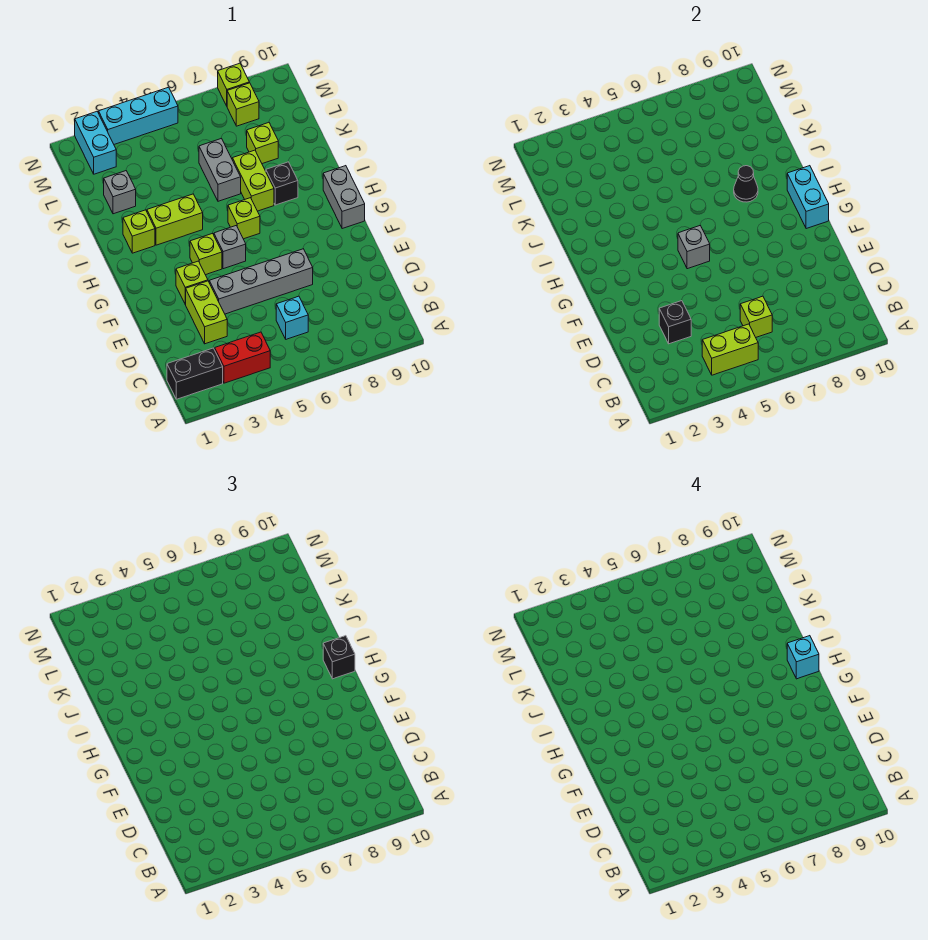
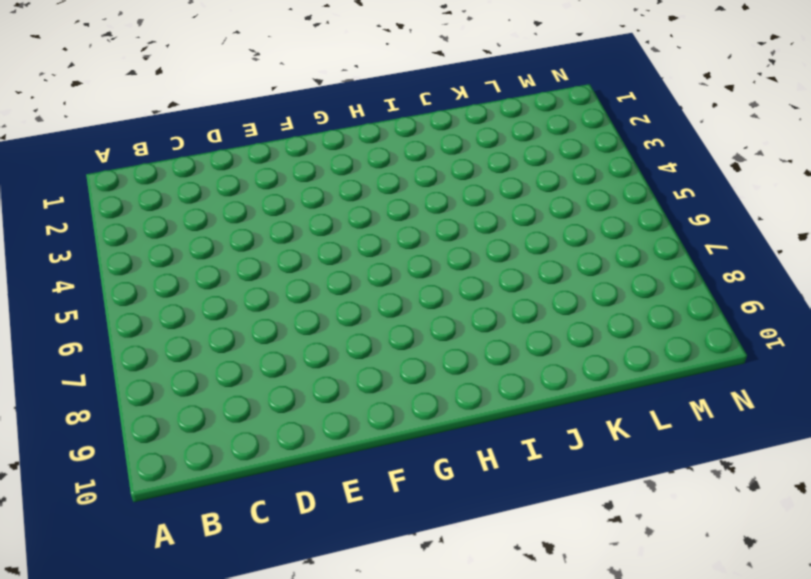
none -> black 1x2 brick [167,348,223,399]
none -> red 1x2 brick [215,332,270,383]
none -> cyan 1x1 brick [276,296,308,339]

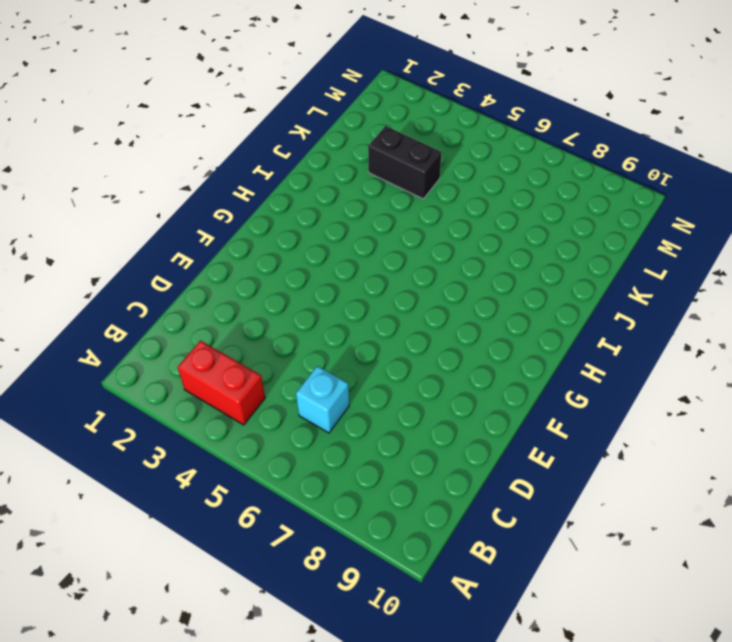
black 1x2 brick [368,126,442,199] -> black 1x2 brick moved to [167,348,223,399]
none -> lime 1x2 brick [186,281,227,344]
none -> grey 1x4 brick [209,249,313,314]
none -> lime 1x1 brick [176,261,208,304]

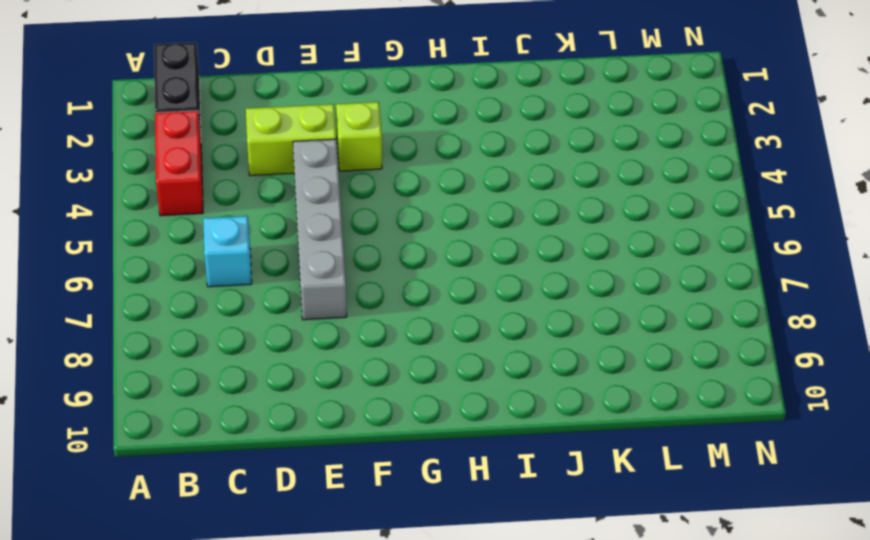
none -> lime 1x1 brick [190,233,222,275]
none -> grey 1x1 brick [214,226,246,269]
none -> grey 1x2 brick [323,166,365,229]

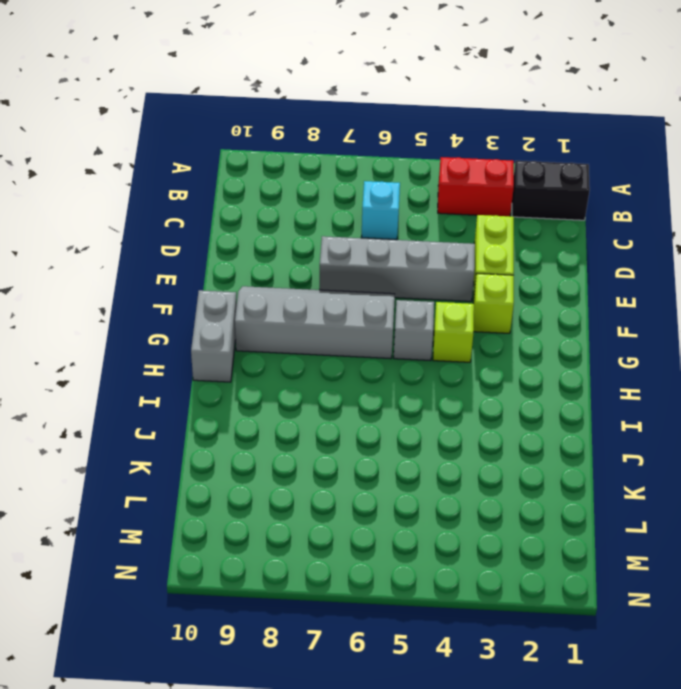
grey 2x4 slope [235,286,395,359] -> none
none -> lime 1x1 brick [228,198,260,239]
none -> lime 1x1 brick [123,210,155,253]
none -> lime 1x2 brick [147,194,203,245]

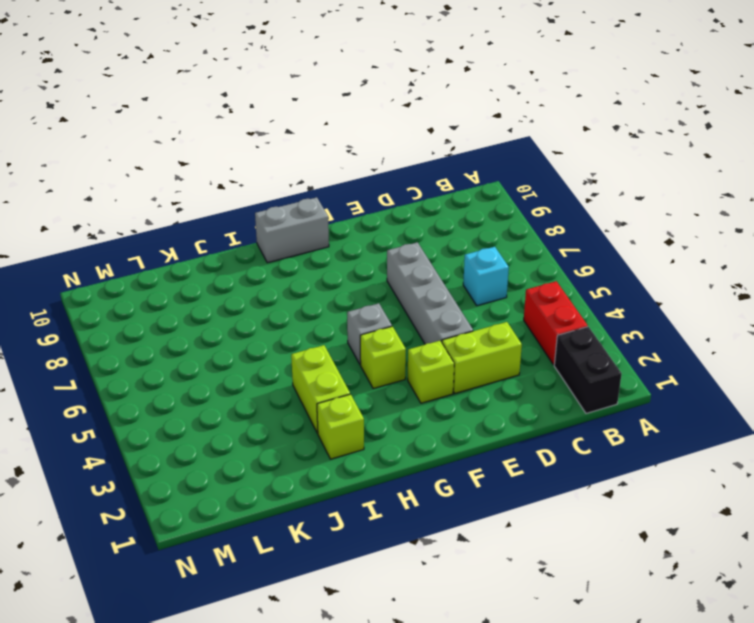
none -> lime 1x1 brick [228,198,260,239]
none -> lime 1x2 brick [232,150,274,211]
none -> black 1x1 brick [266,162,298,205]

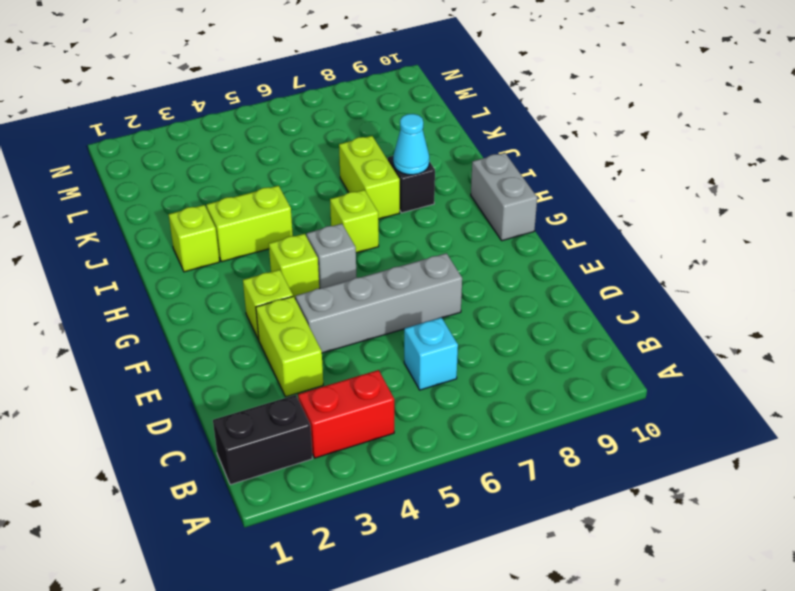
cyan 1x1 cone [393,114,429,175] -> black 1x1 cone [734,166,758,202]
none -> grey 1x2 brick [199,138,241,201]
none -> grey 1x1 brick [104,171,136,214]
none -> lime 1x1 brick [247,123,278,164]

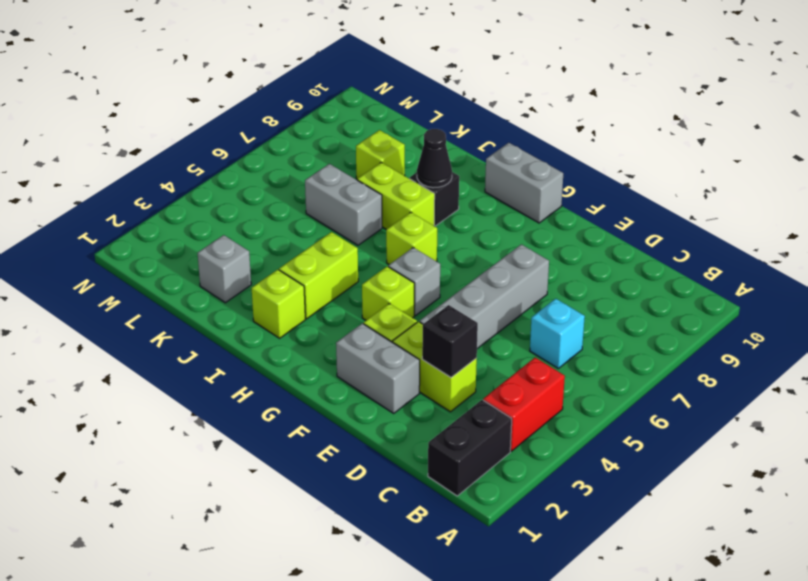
grey 1x2 brick [336,323,420,413] -> none
none -> cyan 1x2 brick [75,112,116,174]
none -> lime 1x1 brick [227,83,259,126]
none -> cyan 1x3 brick [99,87,178,144]

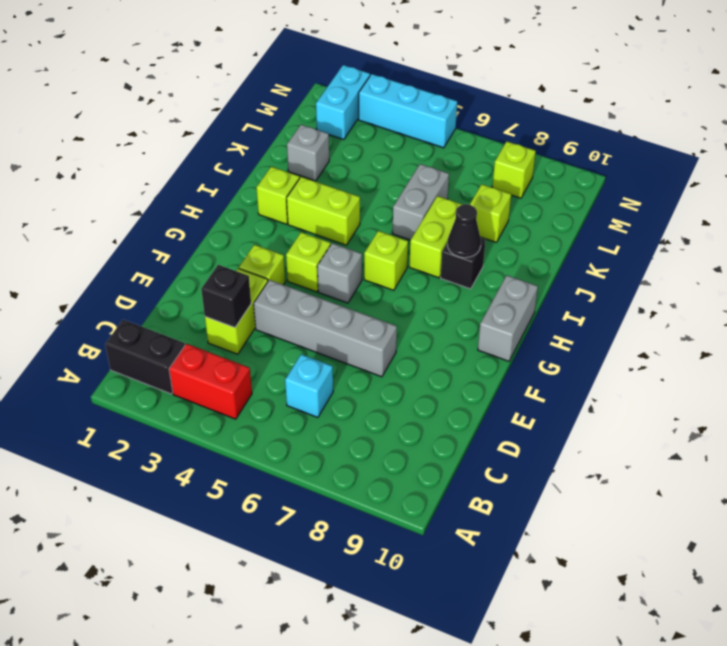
none -> lime 1x1 brick [218,63,249,106]
none -> lime 1x2 brick [702,324,758,375]
none -> lime 1x1 brick [740,296,772,337]

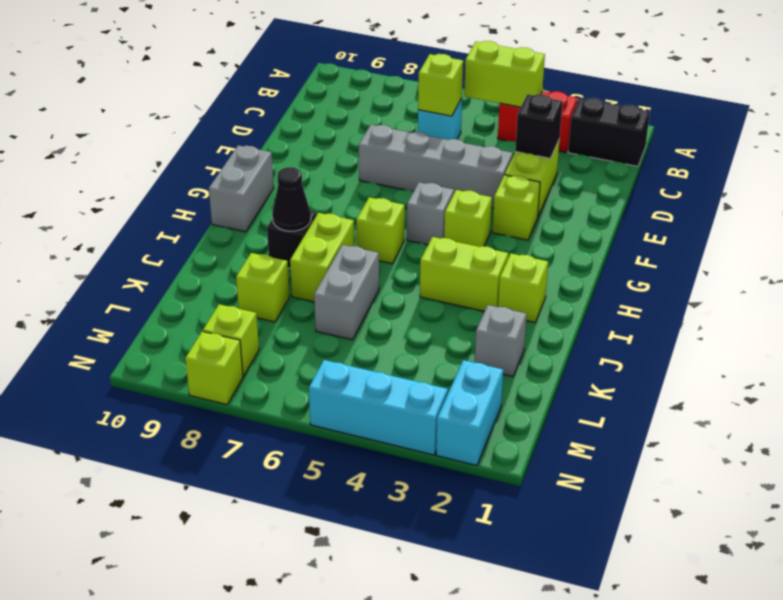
none -> grey 1x1 brick [678,225,710,269]
none -> cyan 1x2 brick [787,166,829,229]
none -> black 1x1 brick [323,636,355,679]

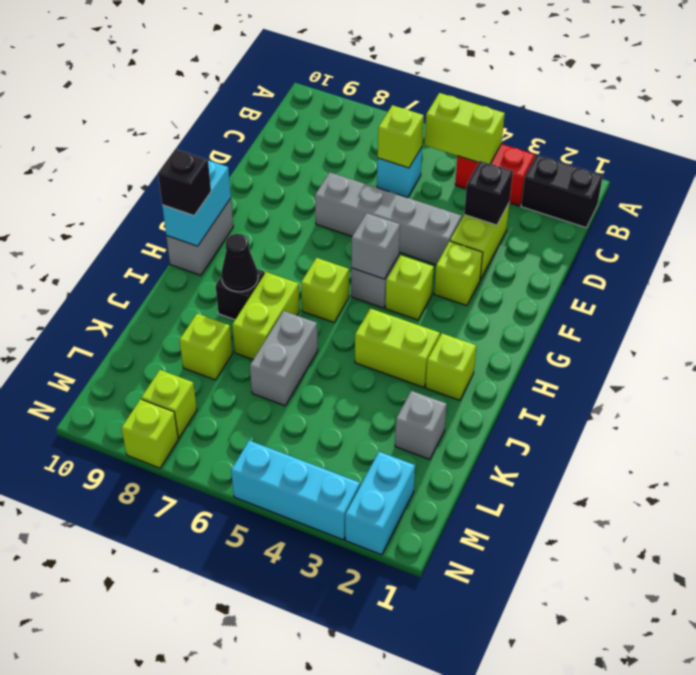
none -> cyan 1x1 brick [787,636,819,679]

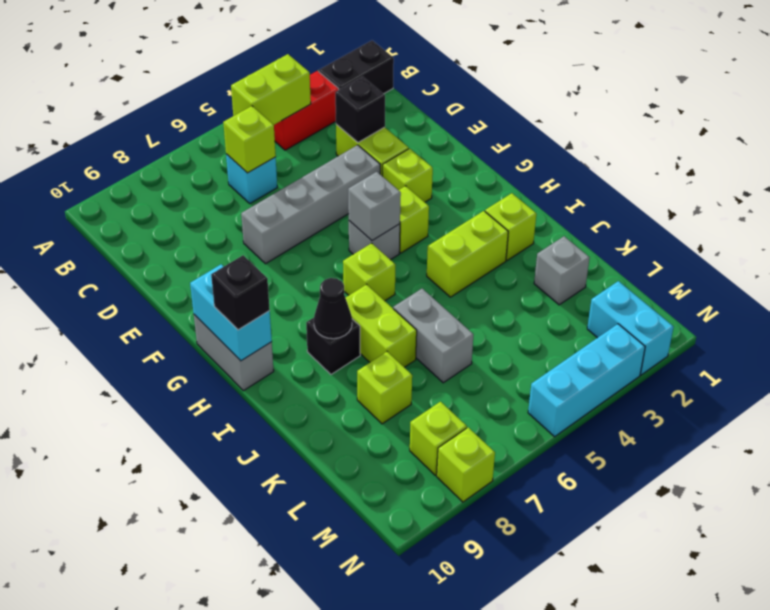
none -> cyan 1x1 brick [787,636,819,679]

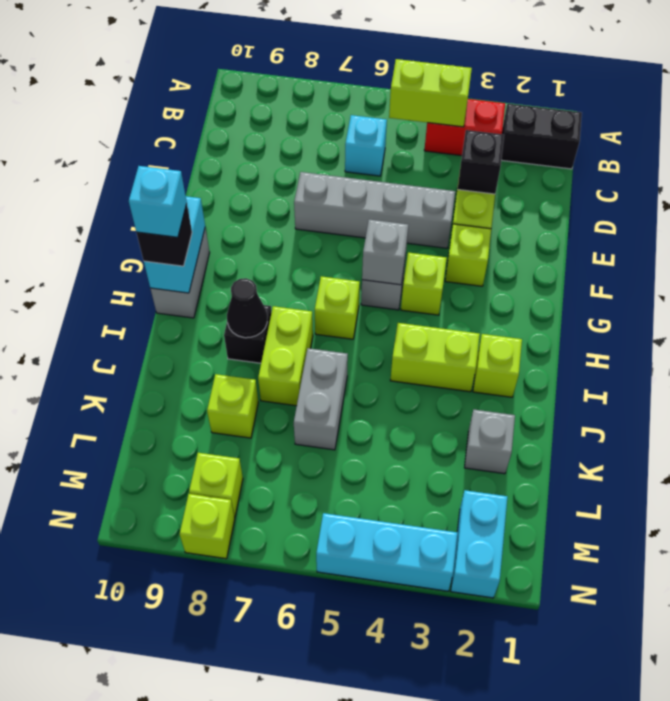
none -> lime 1x1 brick [740,296,772,337]

